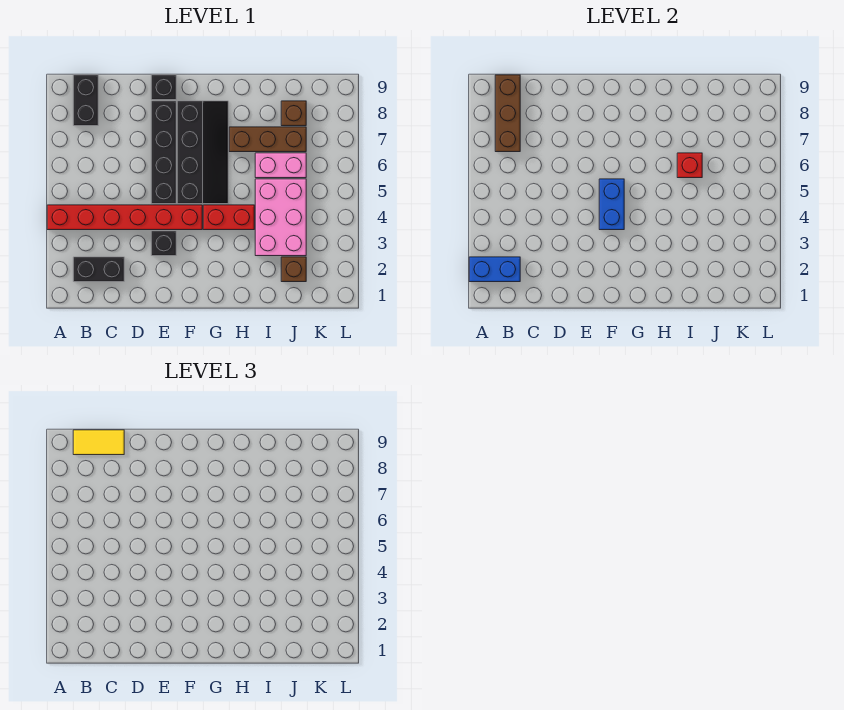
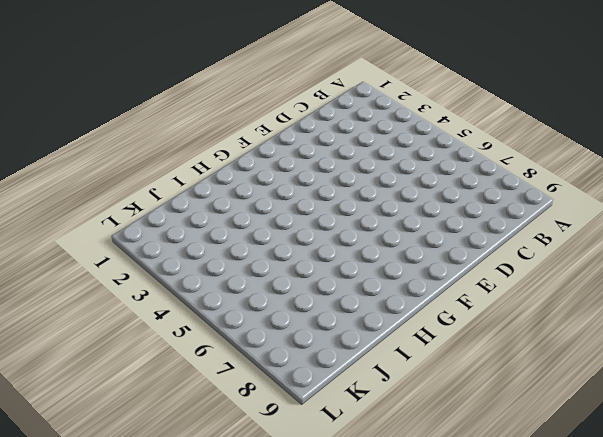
none -> red 1x6 brick [47,205,202,230]
none -> black 1x2 brick [73,257,124,282]
none -> black 1x2 brick [73,75,98,126]

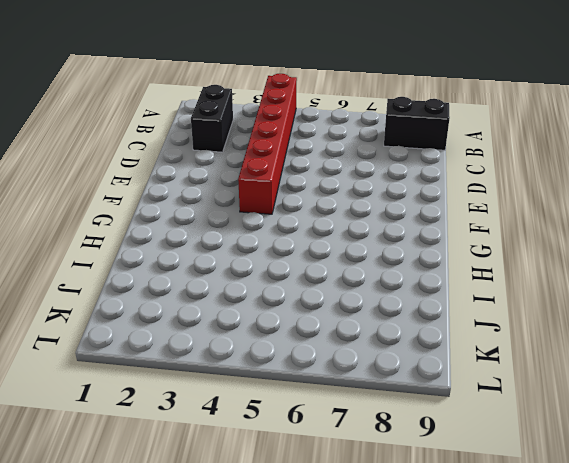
none -> black 1x1 brick [151,231,176,256]
none -> black 1x4 brick [151,101,176,204]
none -> black 1x1 brick [151,75,176,100]

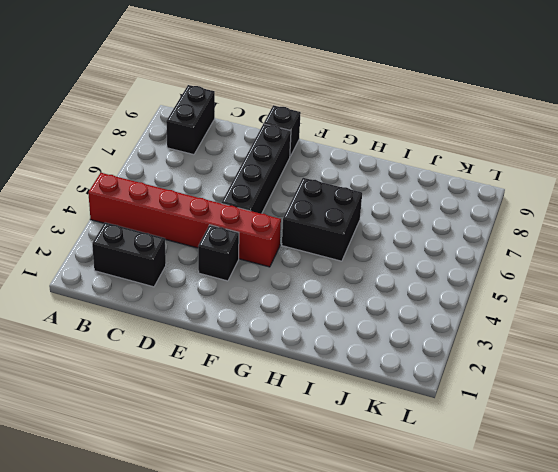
black 2x2 brick [282,178,362,261] -> black 2x4 slope [177,101,228,204]
none -> red 1x2 brick [203,205,254,230]
none -> brown 1x3 brick [229,127,306,152]
none -> pink 2x3 brick [255,179,306,256]

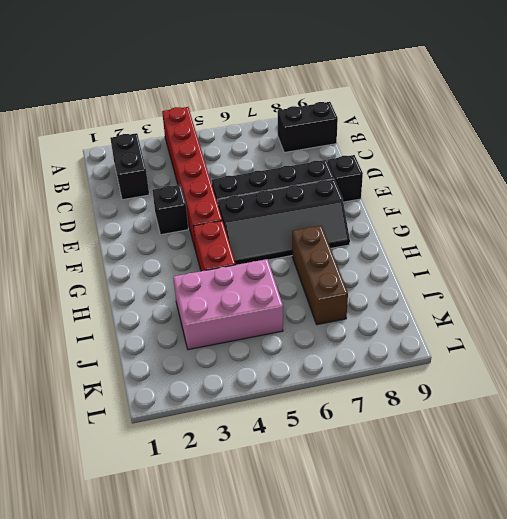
none -> pink 1x2 brick [255,153,306,178]
none -> brown 1x1 brick [281,257,306,282]
none -> brown 1x1 brick [281,101,306,126]

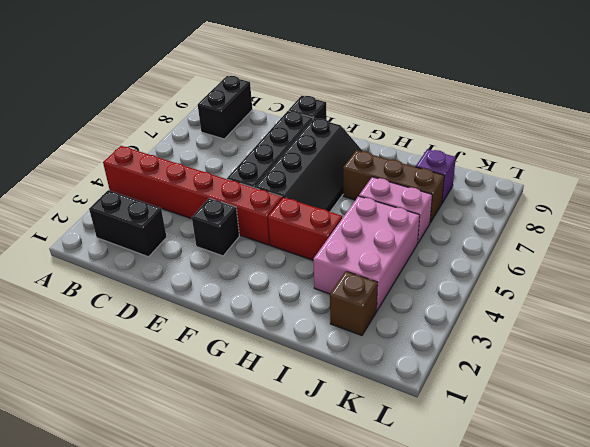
purple 1x1 brick [416,149,456,203] -> brown 1x1 brick [281,101,306,126]
none -> blue 1x2 brick [469,257,520,282]
none -> brown 1x3 brick [495,75,520,152]
none -> blue 1x2 brick [599,179,624,230]

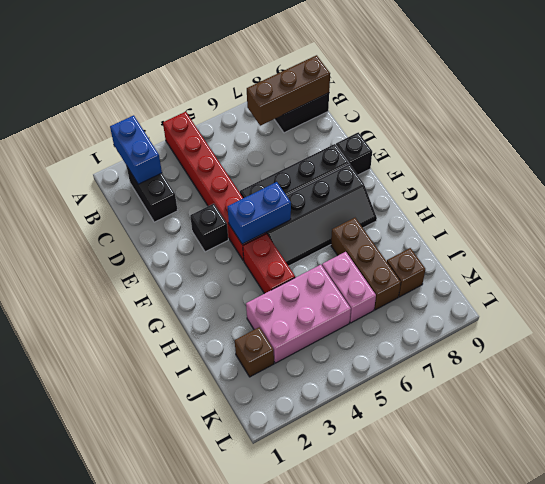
none -> red 1x1 brick [677,153,702,178]
none -> yellow 1x2 tile [73,430,124,455]

